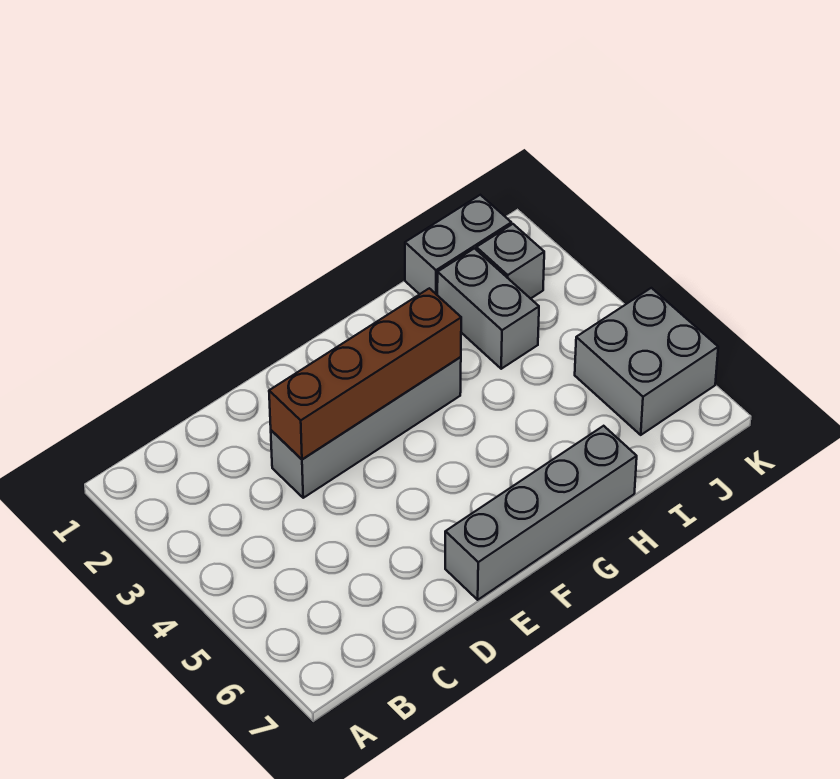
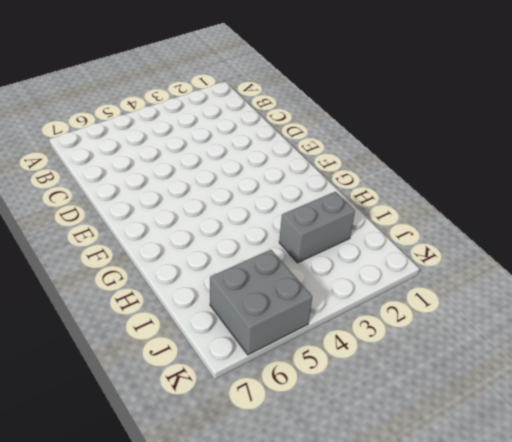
none -> grey 1x4 brick [271,357,461,498]
none -> grey 1x4 brick [445,426,637,600]

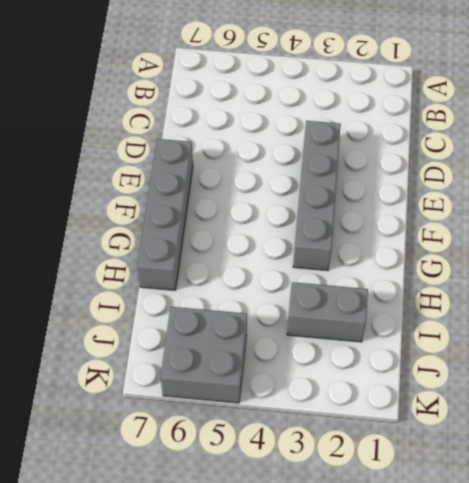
none -> grey 1x2 brick [405,195,511,295]
none -> grey 1x1 brick [476,224,544,299]

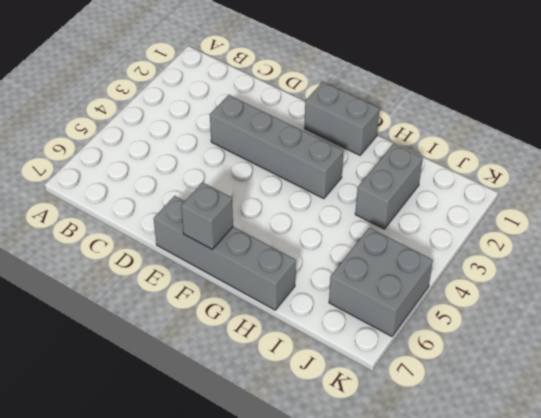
grey 1x2 brick [304,82,379,155] -> grey 1x2 brick moved to [405,195,511,295]
grey 1x1 brick [181,183,233,249] -> grey 1x1 brick moved to [476,224,544,299]
none -> brown 1x4 brick [269,288,461,459]

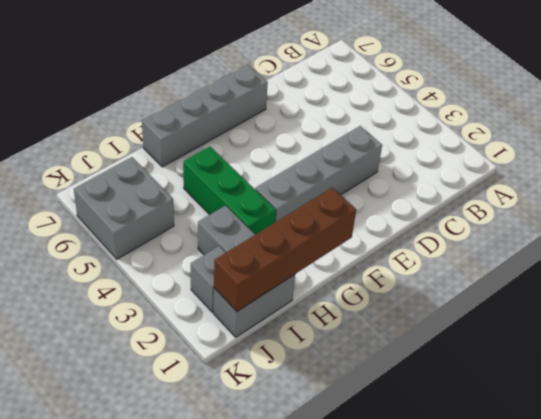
brown 1x4 brick [214,187,356,311] -> brown 1x4 brick moved to [269,288,461,459]
green 1x3 brick [183,146,276,235] -> none

